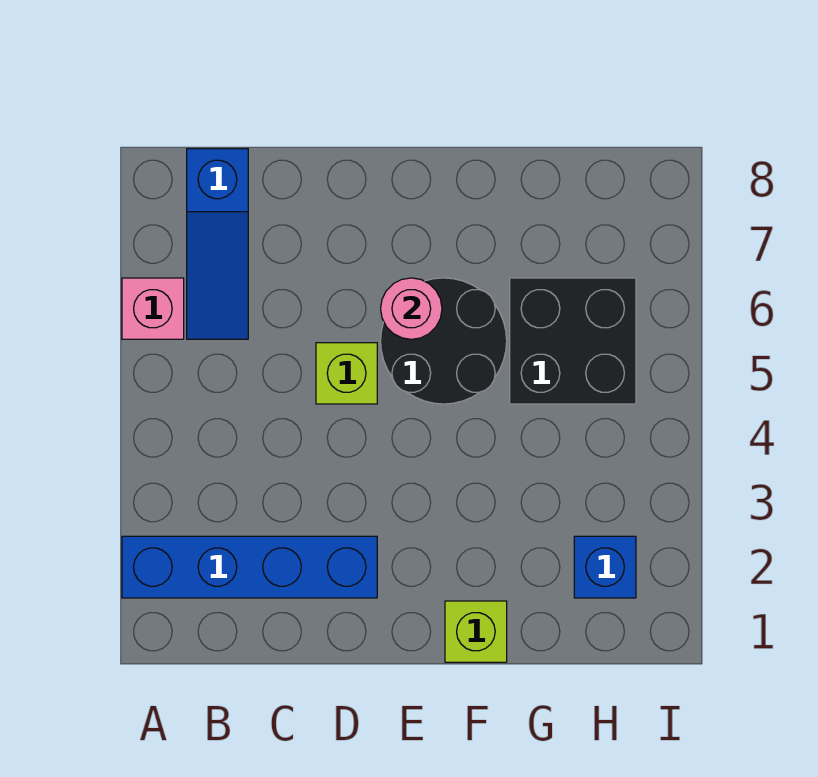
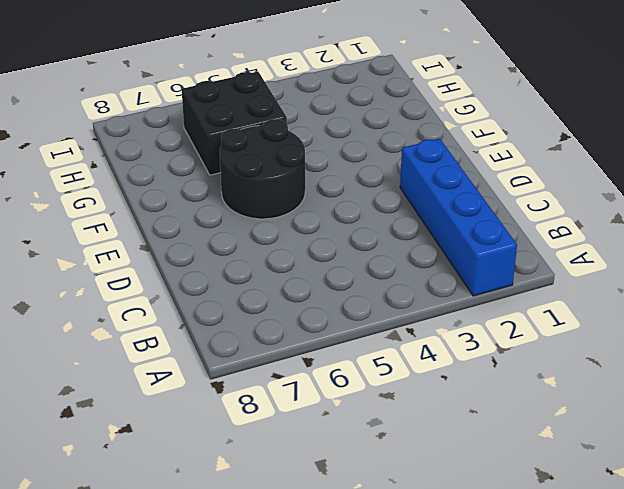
none -> pink 1x1 brick [122,278,184,339]
none -> blue 1x3 slope [187,149,248,339]

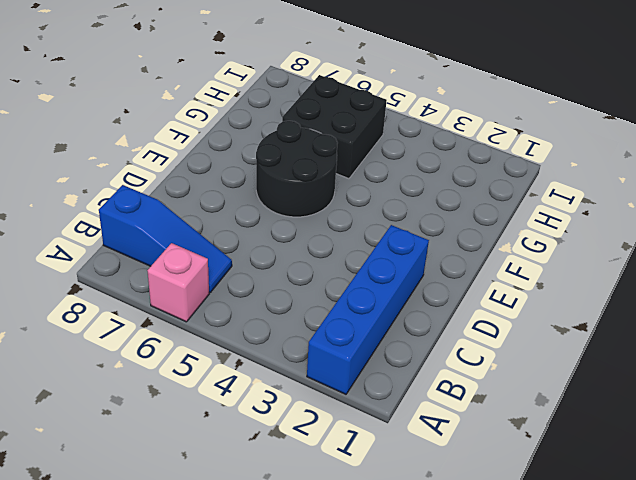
none -> lime 1x1 brick [316,343,377,404]
none -> lime 1x1 brick [445,601,507,662]

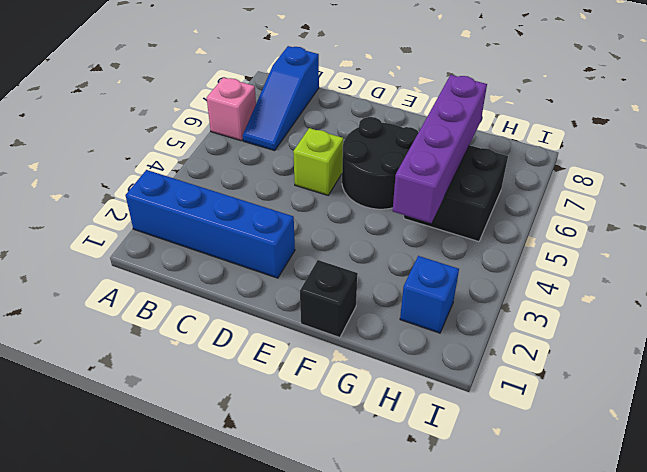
black 1x1 brick [300,260,358,338] -> lime 1x1 brick [445,601,507,662]
purple 1x4 brick [393,75,487,223] -> none
none -> pink 1x1 round brick [381,278,442,339]

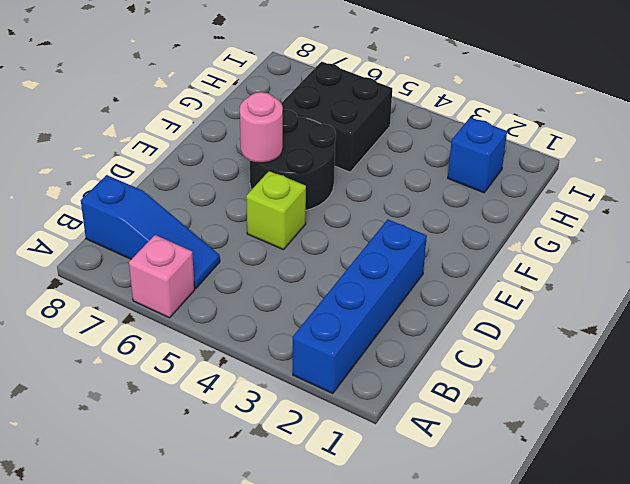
none -> lime 1x1 brick [445,601,507,662]

